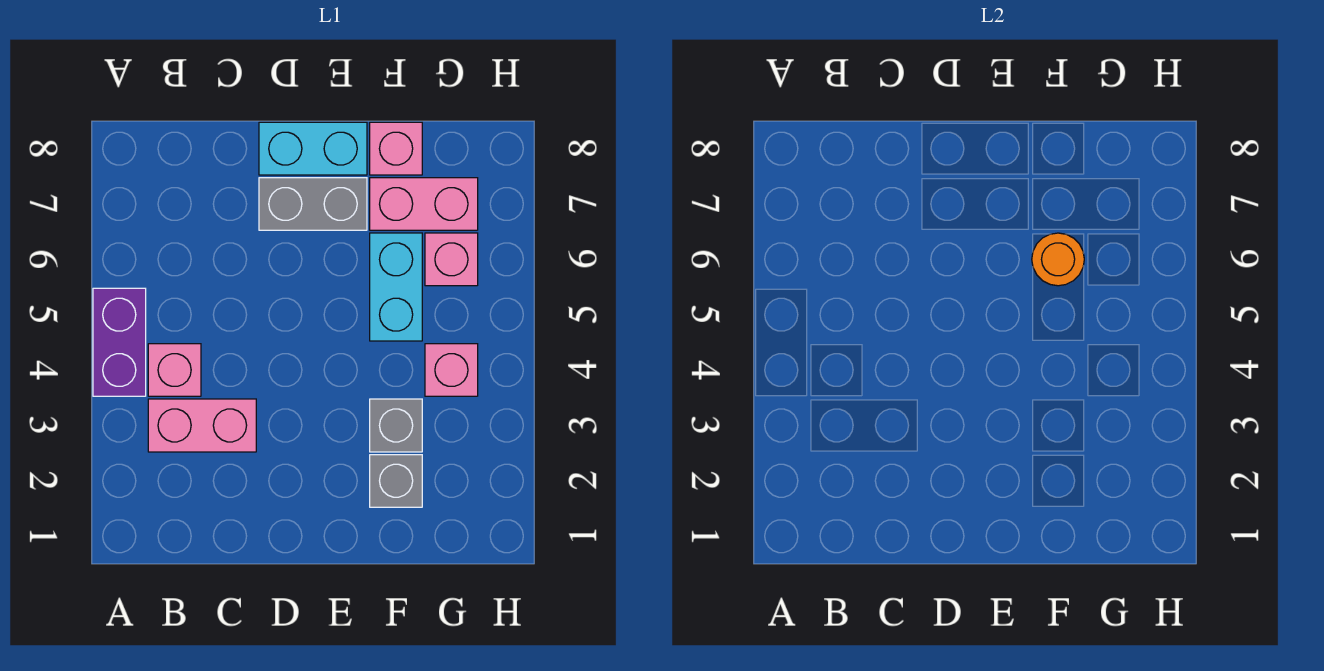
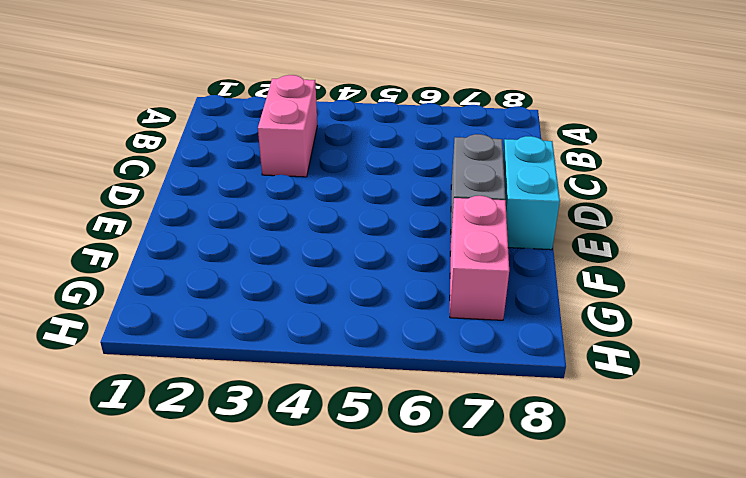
none -> purple 1x2 brick [93,288,146,396]
none -> pink 1x1 brick [148,344,201,396]
none -> grey 1x1 brick [370,455,422,507]

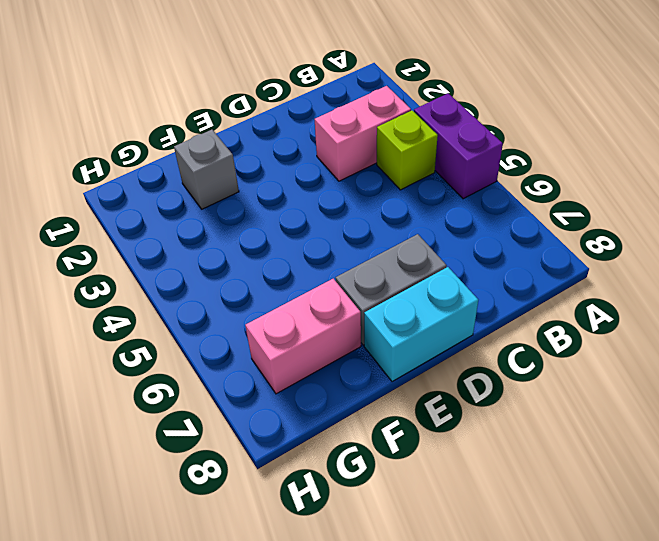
lime 1x1 brick [377,111,438,190] -> pink 1x1 brick [148,344,201,396]
none -> grey 1x1 brick [370,399,422,452]
none -> cyan 1x2 brick [370,233,422,341]
none -> pink 1x1 brick [370,122,422,175]

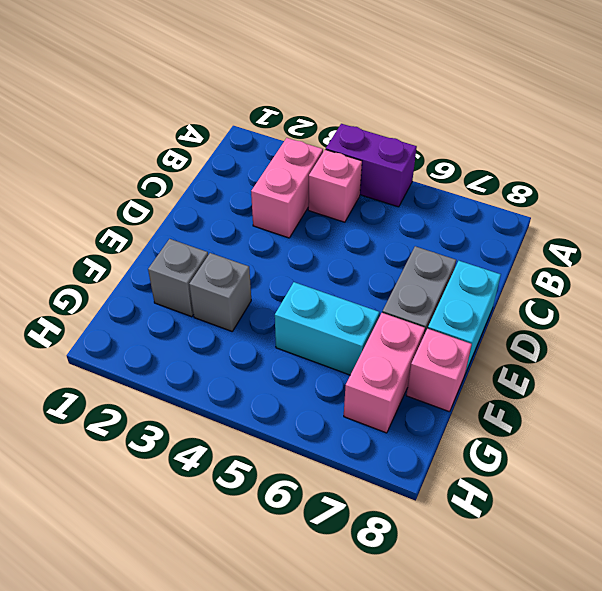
none -> pink 1x1 brick [425,344,478,396]
none -> pink 1x1 brick [425,233,478,286]
none -> orange 1x1 round brick [1032,233,1084,286]

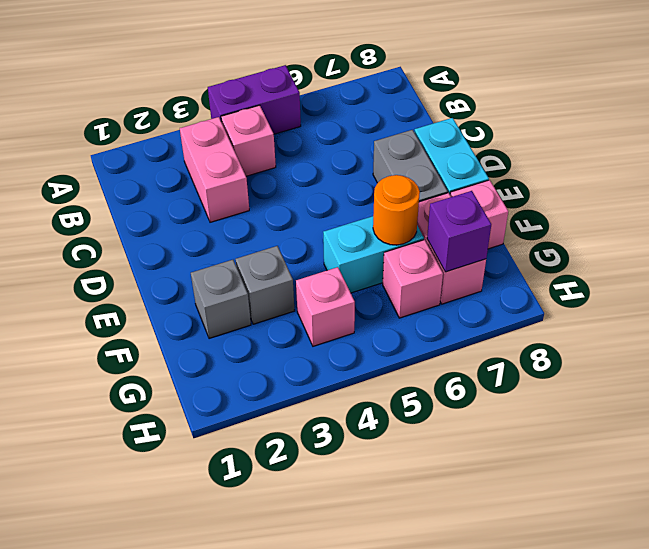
purple 1x1 brick [427,191,491,272] -> none

